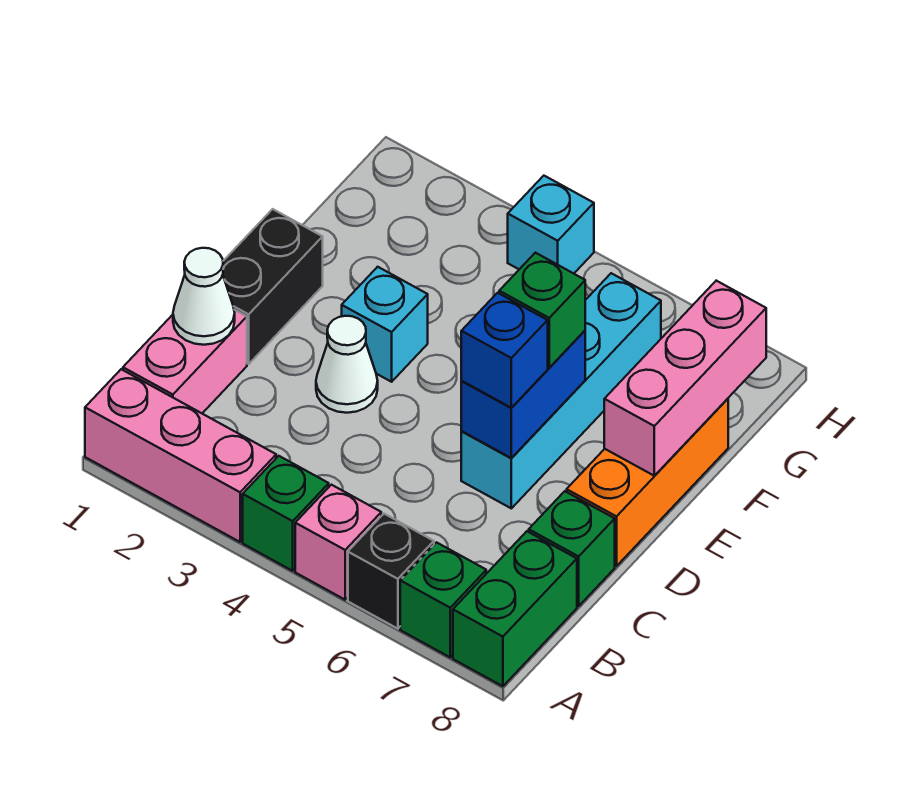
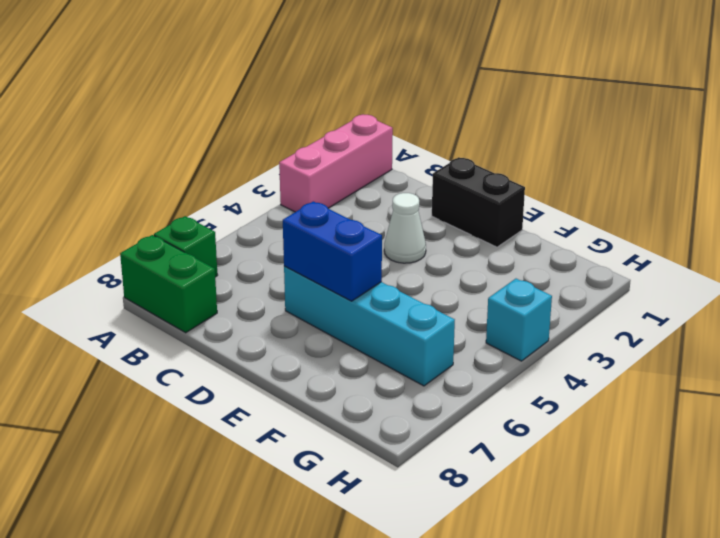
none -> green 1x1 brick [243,456,329,571]
none -> pink 1x1 brick [295,485,381,600]
none -> black 1x1 brick [348,514,434,629]

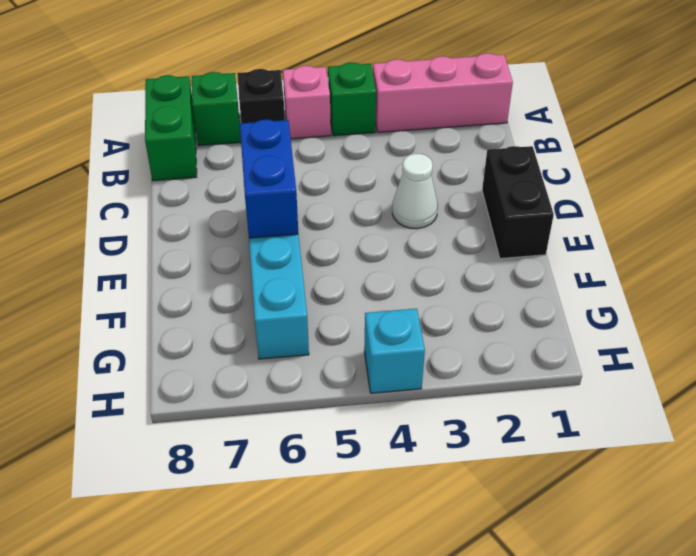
none -> pink 1x2 brick [123,310,247,413]
none -> green 1x1 brick [529,491,615,606]
none -> orange 1x3 brick [567,399,728,566]

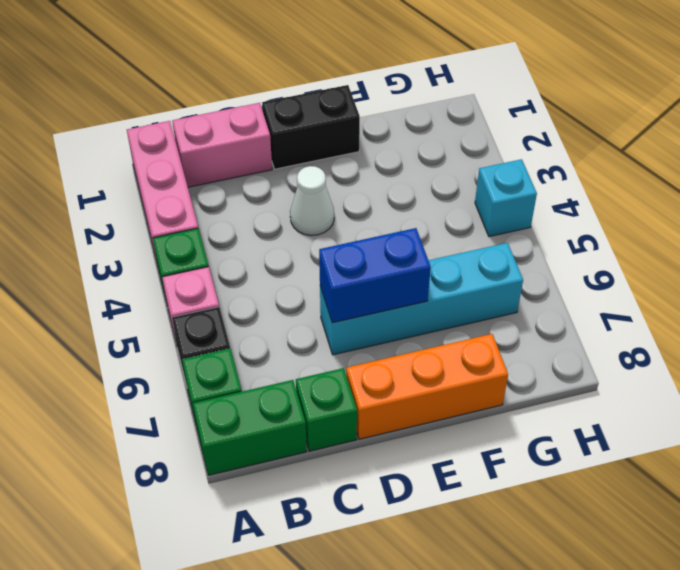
none -> cyan 1x1 brick [342,267,428,382]
none -> white 1x1 cone [173,248,235,345]
none -> pink 1x3 brick [604,281,766,476]

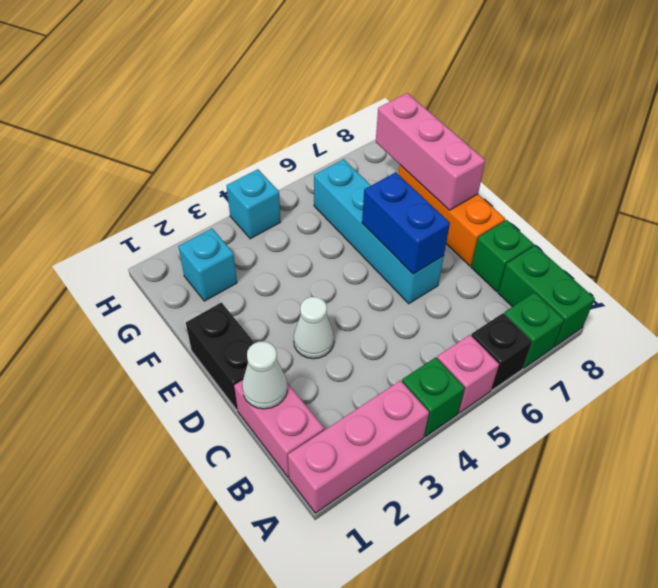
cyan 1x1 brick [178,229,237,301] -> cyan 1x1 brick moved to [342,267,428,382]
none -> blue 1x1 brick [461,293,548,408]
none -> green 1x1 brick [499,253,585,368]

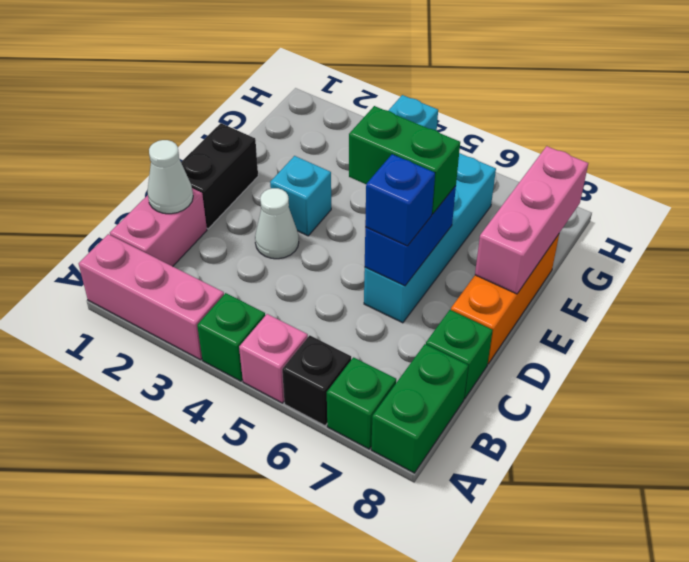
green 1x2 brick [349,106,460,214] -> green 1x1 brick [499,253,585,368]

